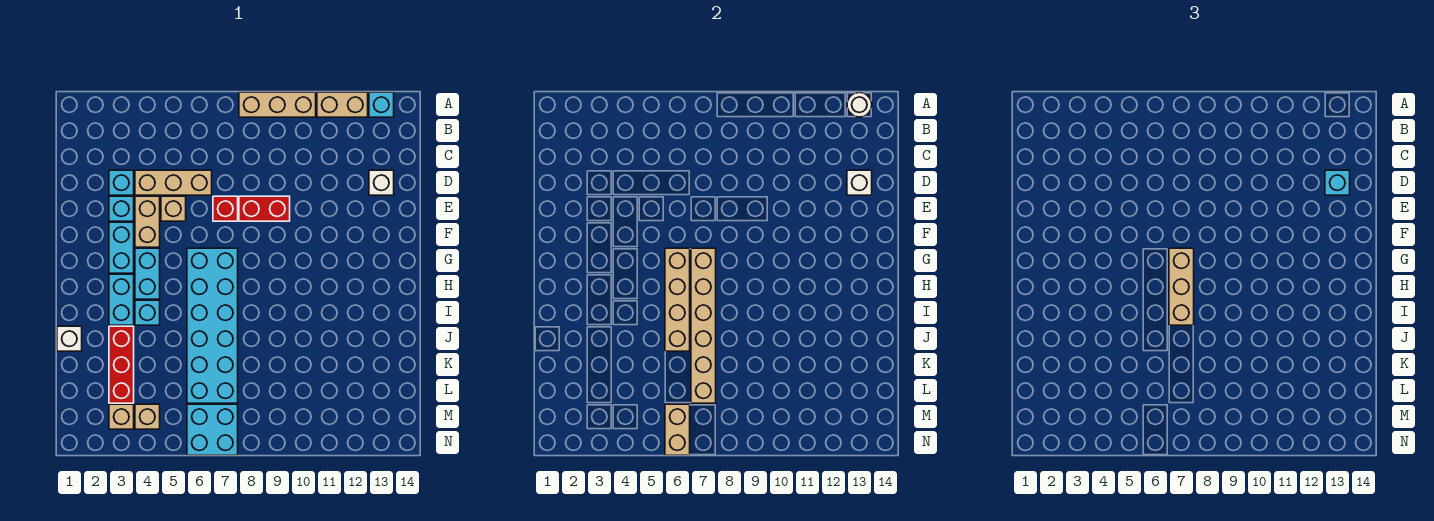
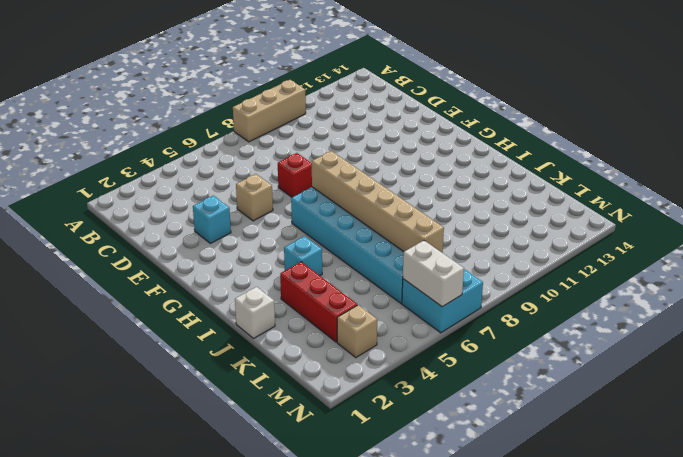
white 1x2 brick [403,240,464,307] -> tan 1x2 brick [665,404,690,455]
none -> tan 1x2 brick [317,92,368,117]
none -> cyan 1x1 brick [369,92,394,117]
none -> cyan 1x1 brick [109,170,134,195]

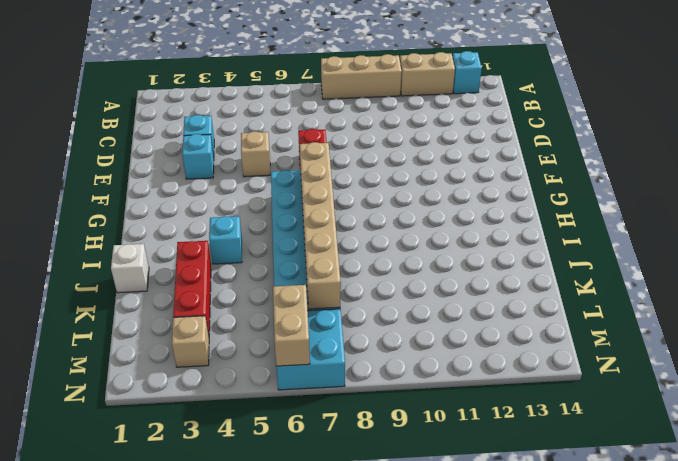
none -> tan 1x3 brick [135,170,212,195]
none -> white 1x1 brick [369,170,394,195]
none -> tan 1x2 brick [135,196,160,247]

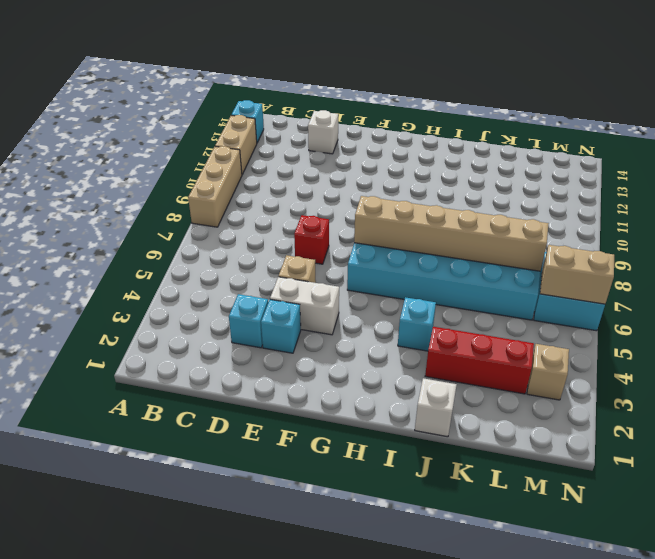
white 1x2 brick [270,277,339,335] -> tan 1x2 brick [135,196,160,247]
none -> tan 1x3 brick [135,170,212,195]
none -> red 1x2 brick [239,196,290,221]
none -> cyan 1x2 brick [109,222,134,273]

